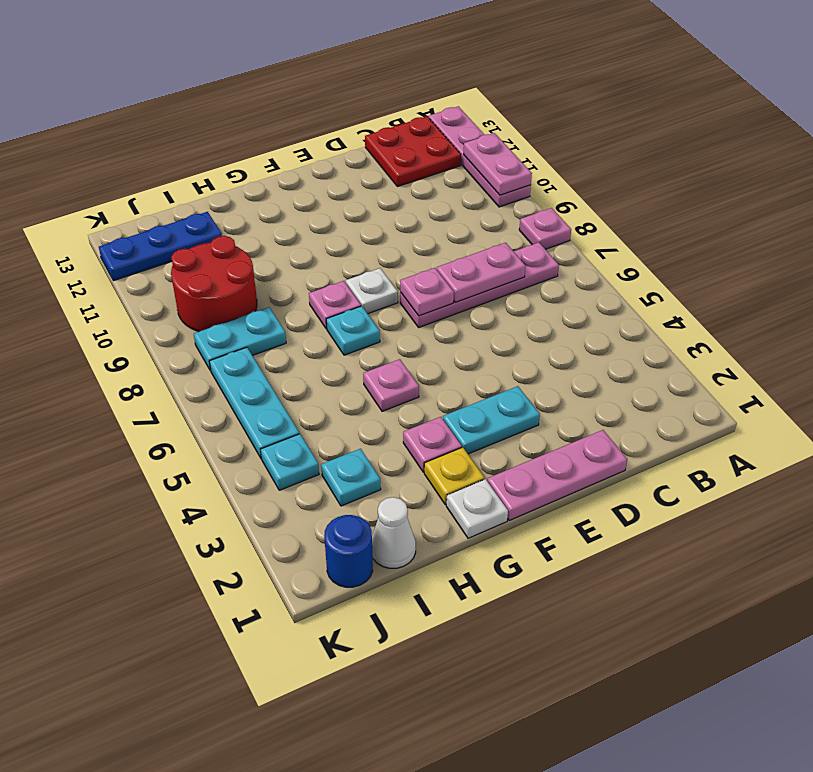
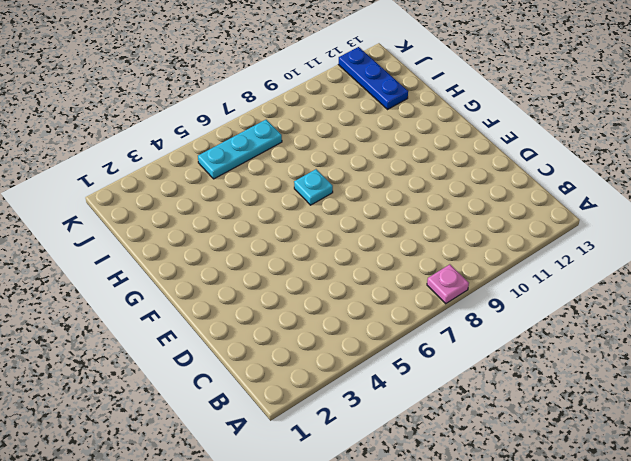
none -> pink 1x4 plate [429,106,531,207]
none -> pink 1x4 plate [400,242,559,327]
none -> red 2x2 plate [365,116,461,187]

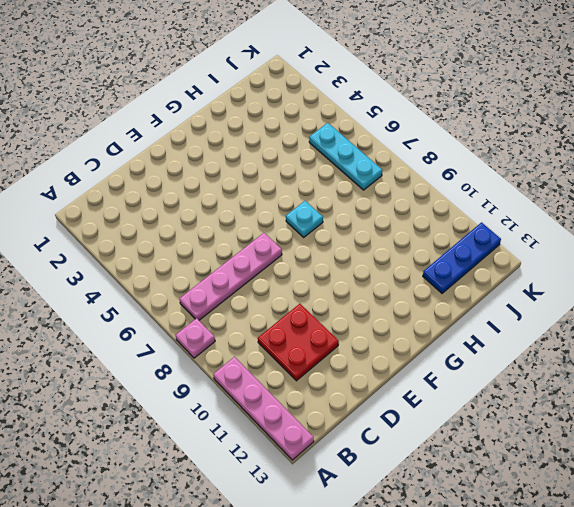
red 2x2 plate [258,304,339,381] -> red 2x2 plate moved to [365,116,461,187]
none -> pink 1x3 plate [487,430,627,521]
none -> cyan 1x2 plate [443,386,540,454]
none -> white 1x1 plate [346,268,398,314]

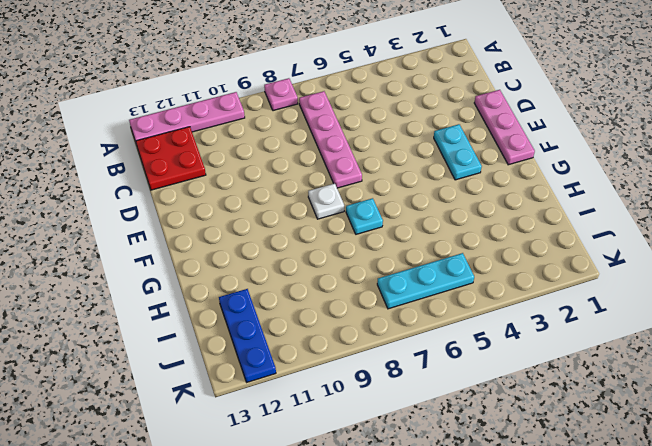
none -> white 1x1 plate [446,479,508,538]
none -> yellow 1x1 plate [424,447,484,505]
none -> pink 1x1 plate [403,417,462,472]

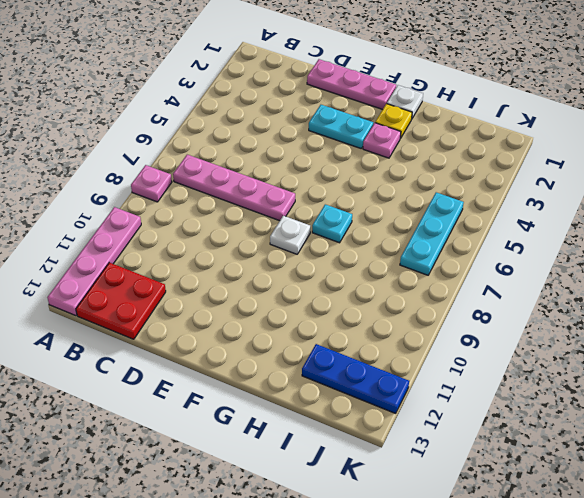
none -> pink 1x1 plate [363,359,419,411]
none -> pink 1x1 plate [309,281,361,329]
none -> white 1x1 cone [372,497,416,568]

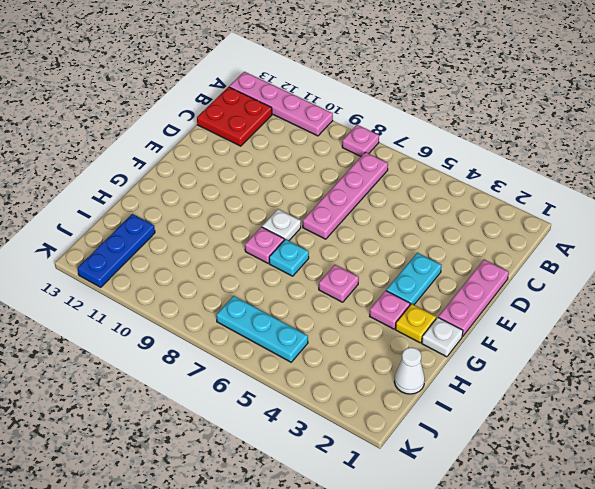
none -> cyan 1x1 plate [321,449,381,506]
none -> cyan 1x2 plate [194,307,286,370]
none -> red 2x2 round brick [171,236,257,331]

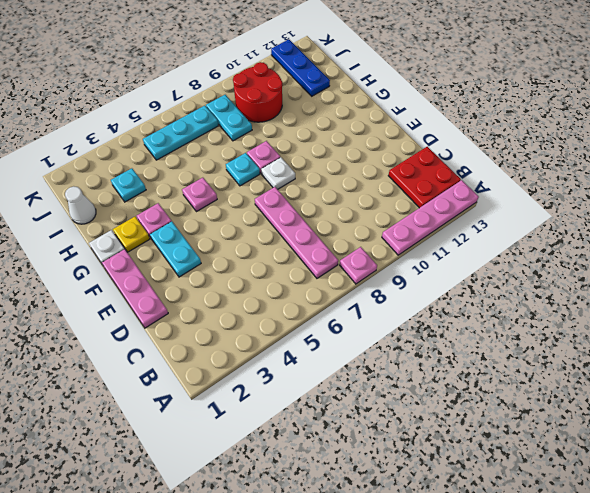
none -> blue 1x1 round brick [324,515,373,587]
none -> cyan 1x1 plate [261,434,319,490]
none -> pink 1x2 plate [464,133,532,195]

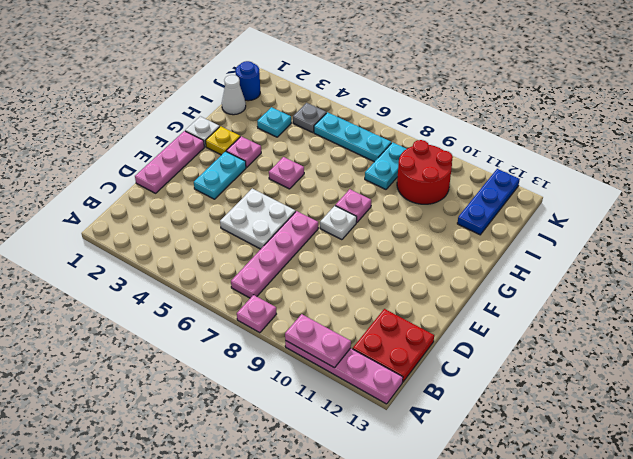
white 2x2 plate [220,189,295,249] -> none
grey 1x1 plate [293,103,326,133] -> cyan 1x1 plate [261,434,319,490]
none -> cyan 1x1 plate [326,306,380,355]
none -> pink 1x2 plate [437,243,525,302]
none -> pink 1x1 plate [400,268,454,316]

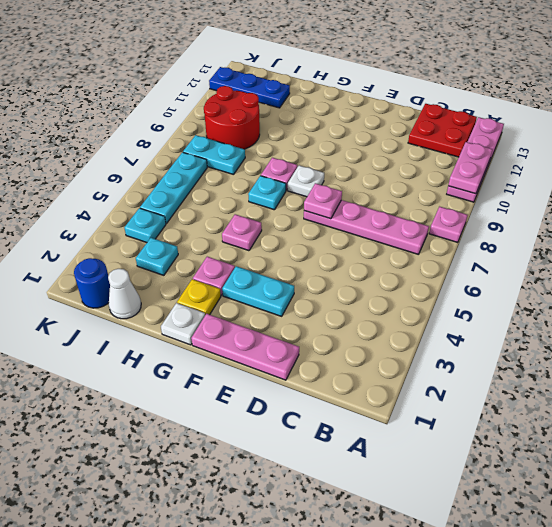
none -> pink 1x2 plate [437,243,525,302]

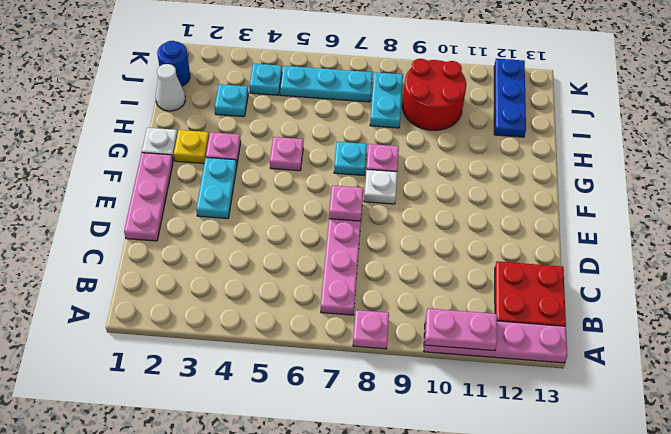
none -> pink 1x2 plate [437,243,525,302]

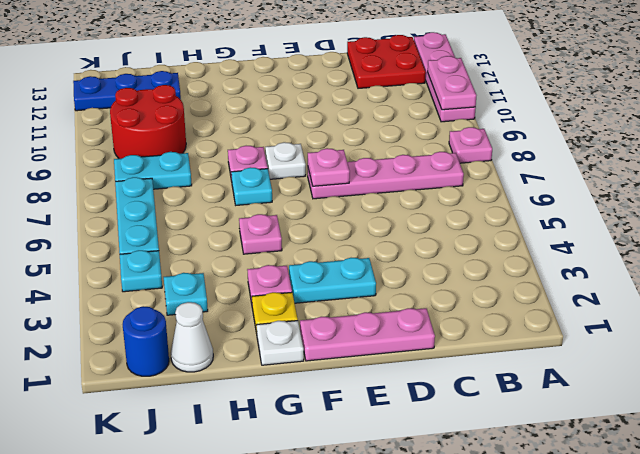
none -> pink 1x2 plate [437,243,525,302]

